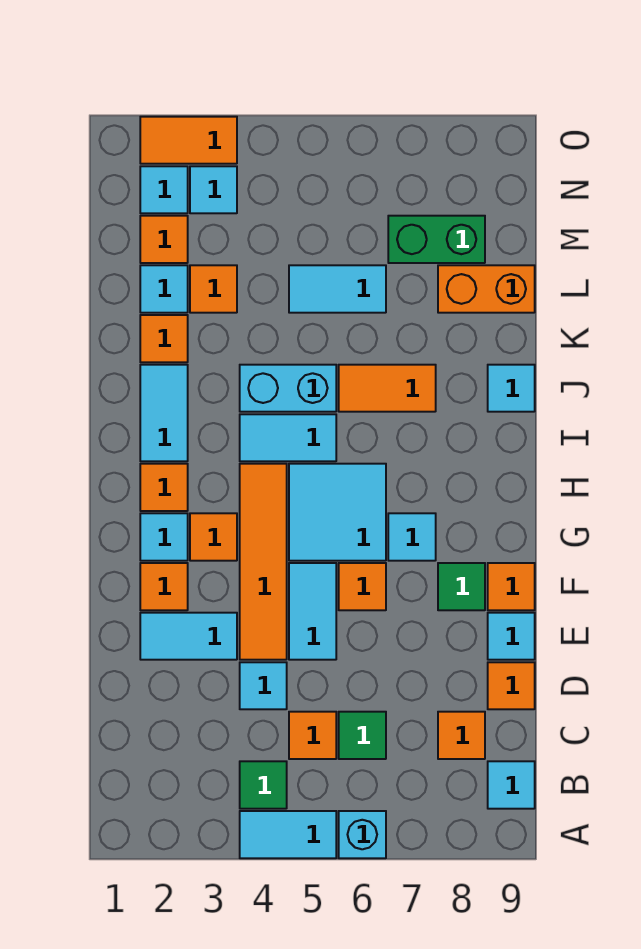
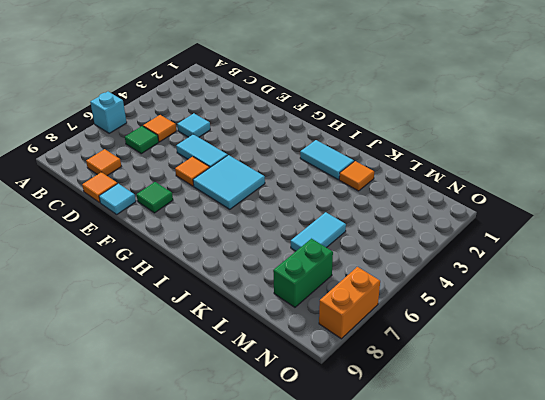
orange 1x2 brick [319,267,380,339] -> orange 1x2 brick moved to [438,265,535,313]
none -> cyan 1x2 tile [240,811,336,858]
none -> green 1x1 tile [240,761,287,809]
none -> cyan 1x1 tile [488,761,535,809]
none -> cyan 1x2 tile [140,613,237,660]

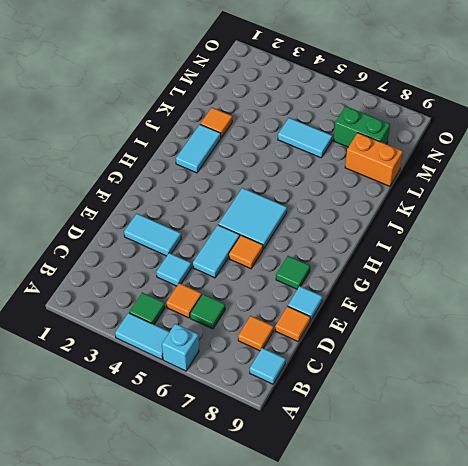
none -> orange 1x4 tile [240,464,287,660]
none -> orange 1x1 tile [140,563,188,610]
none -> orange 1x1 tile [488,563,535,610]
none -> cyan 1x1 tile [140,513,188,561]

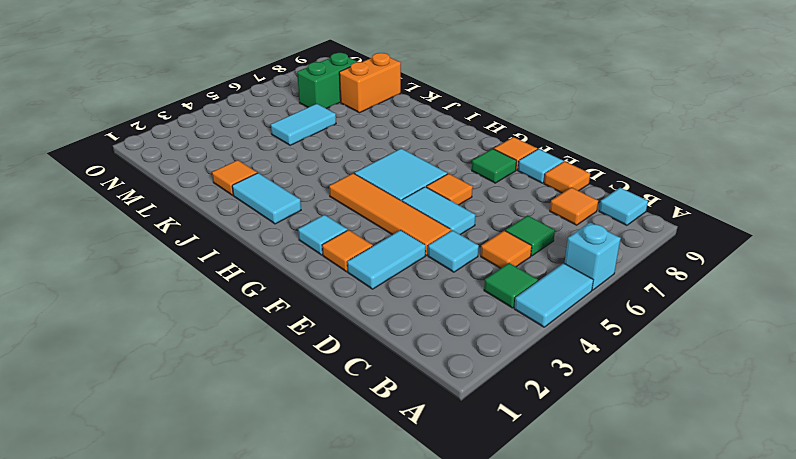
none -> orange 1x1 tile [190,513,237,561]
none -> cyan 1x1 tile [388,513,436,561]
none -> orange 1x1 tile [140,464,188,511]
none -> cyan 1x2 tile [240,414,336,461]

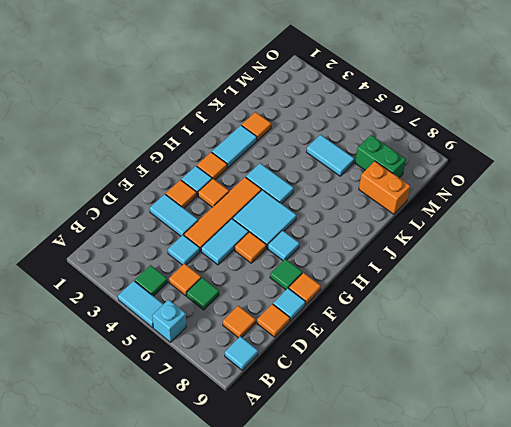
none -> cyan 1x2 brick [240,365,336,412]
none -> orange 1x2 tile [339,365,436,412]
none -> cyan 1x1 tile [488,365,535,412]
none -> cyan 1x1 tile [140,265,188,313]

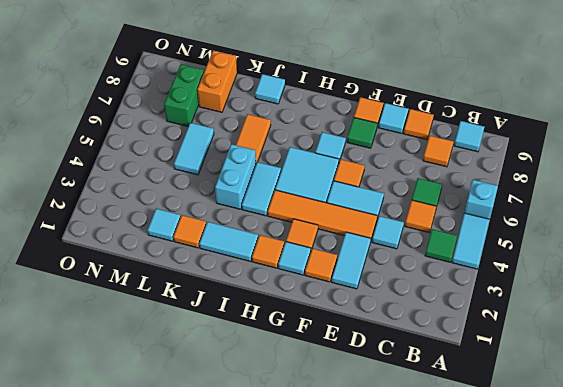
none -> orange 1x1 tile [190,265,237,313]
none -> orange 1x1 tile [140,216,188,263]
none -> cyan 1x1 tile [140,166,188,213]
none -> cyan 1x1 tile [190,166,237,213]

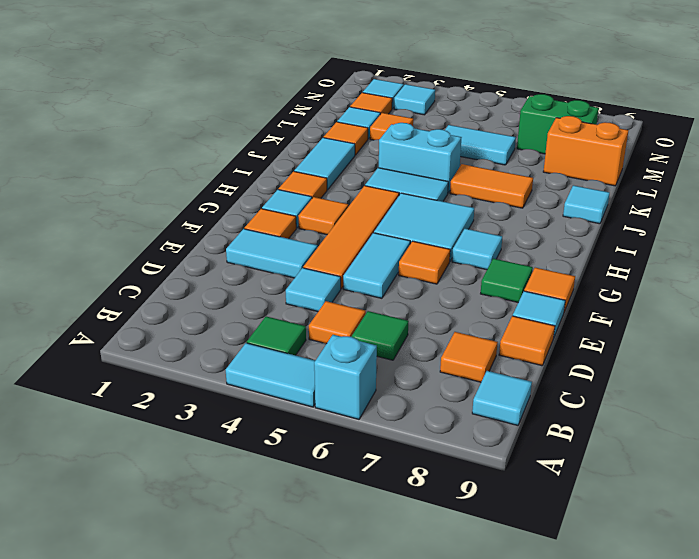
none -> orange 1x2 tile [140,117,237,164]

